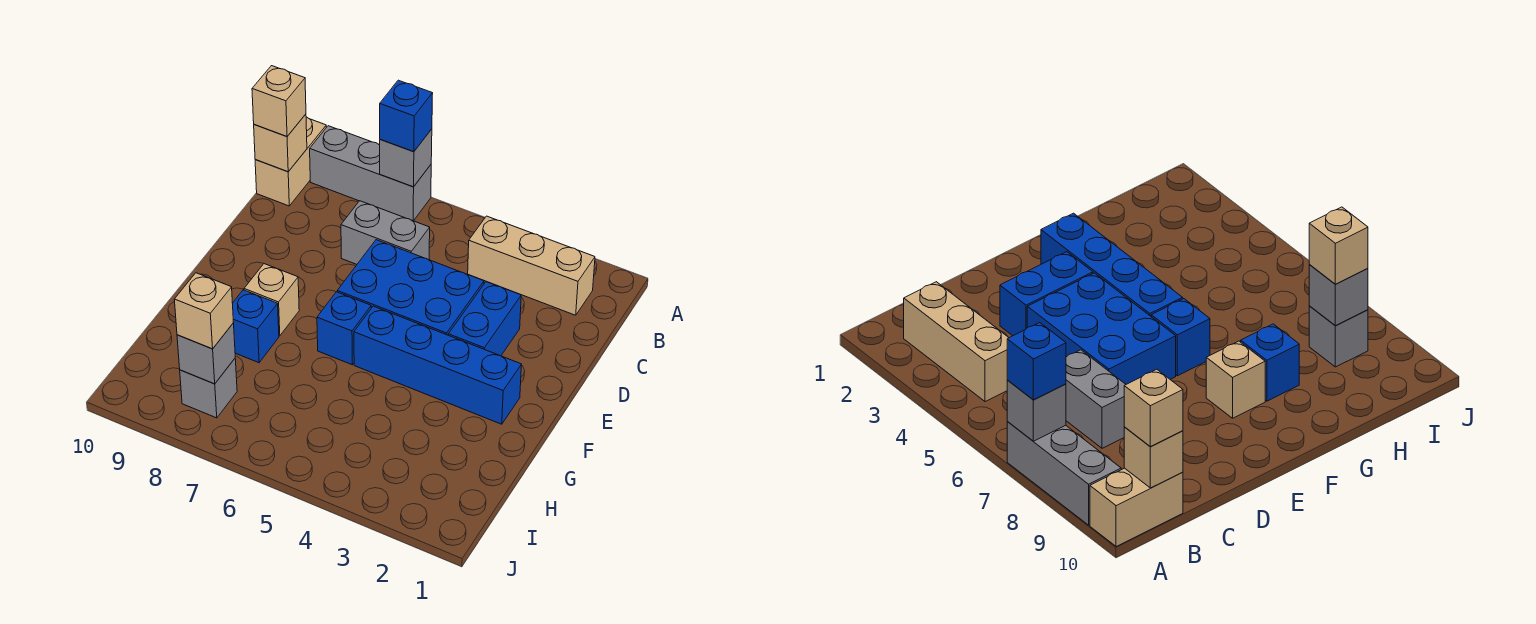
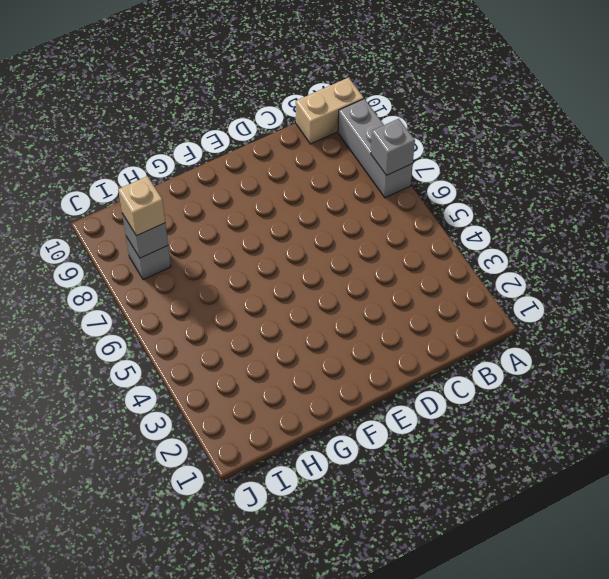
none -> tan 1x3 brick [468,216,595,315]
none -> grey 1x2 brick [341,201,430,264]
none -> blue 1x2 brick [448,282,521,356]

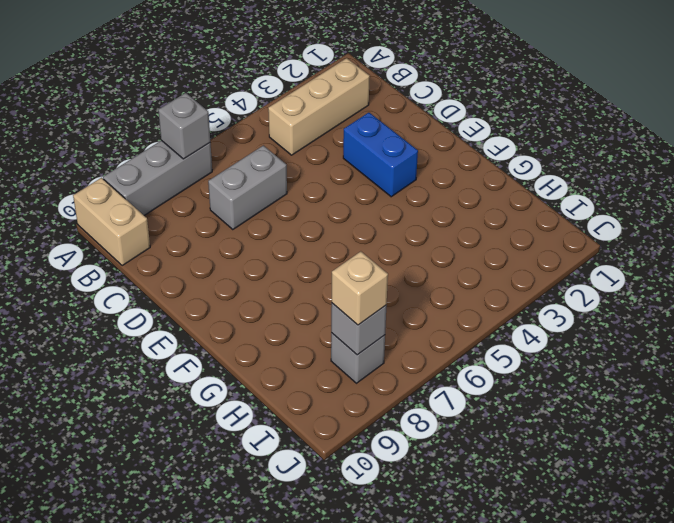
none -> blue 2x3 brick [337,240,484,335]
none -> blue 1x4 brick [354,306,522,424]
none -> blue 1x1 brick [317,292,371,365]

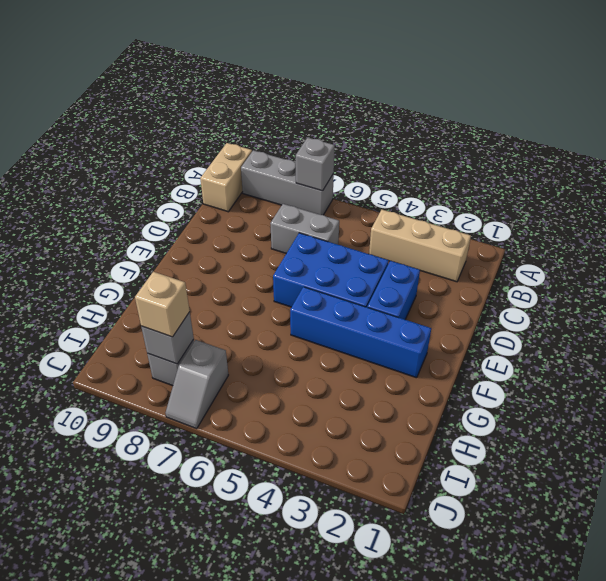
grey 1x2 slope [165,340,228,429] -> none
none -> blue 1x1 brick [317,292,371,365]
none -> tan 1x1 brick [244,264,299,336]
none -> blue 1x1 brick [233,290,279,363]

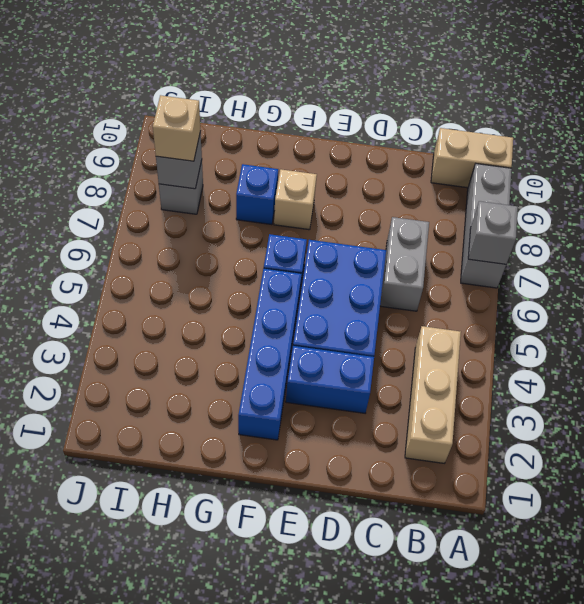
none -> tan 1x1 brick [254,114,307,172]
none -> blue 1x1 brick [380,80,433,152]
none -> tan 1x1 brick [252,66,306,137]

